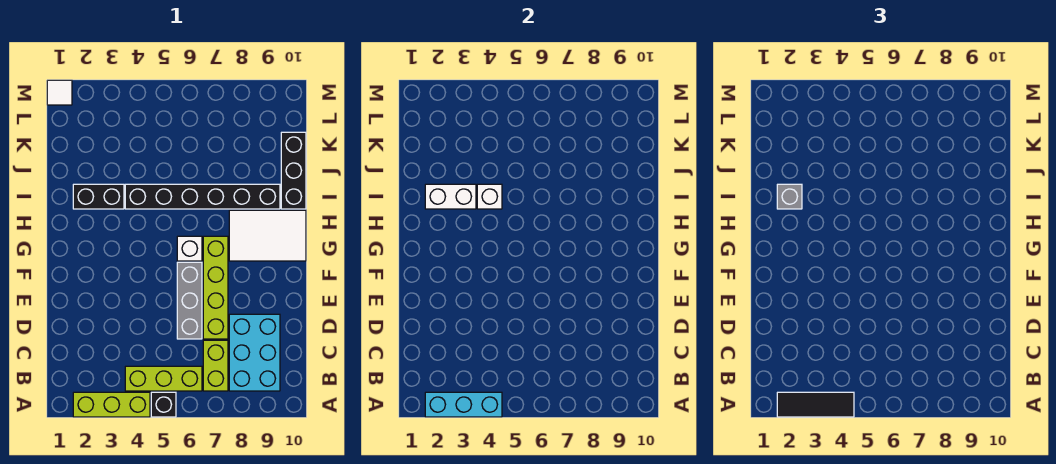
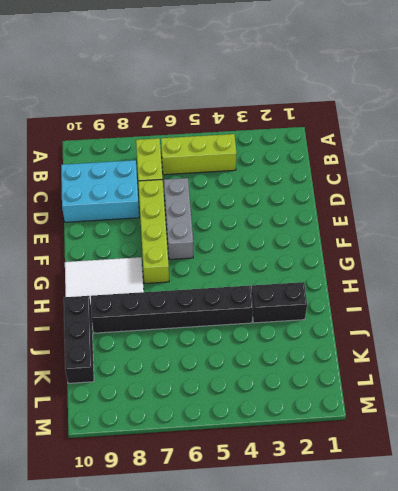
cyan 2x3 brick [61,160,139,222] -> cyan 2x3 brick turned to [229,314,280,391]
none -> lime 1x3 brick [73,392,150,417]
none -> black 1x1 brick [151,392,176,417]
none -> white 1x1 brick [177,236,202,261]

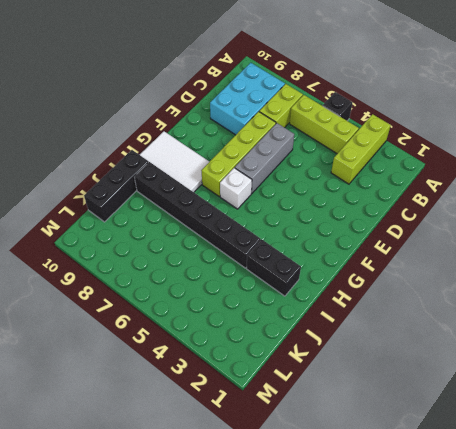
lime 1x3 brick [331,114,391,184] -> lime 1x3 brick turned to [73,392,150,417]
none -> white 1x1 tile [47,80,72,105]
none -> cyan 1x3 brick [425,392,502,417]
none -> white 1x2 brick [425,184,476,209]

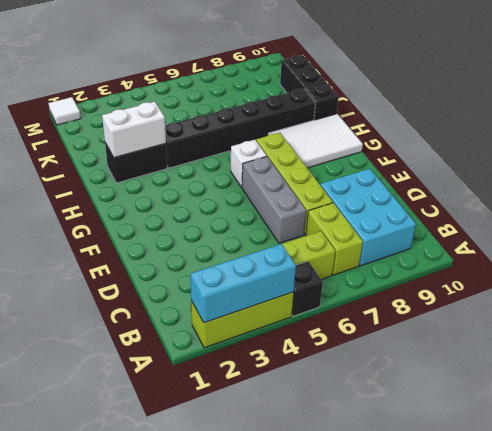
none -> white 1x1 brick [477,184,502,209]
none -> black 1x3 tile [777,392,854,417]
none -> grey 1x1 brick [777,184,802,209]

